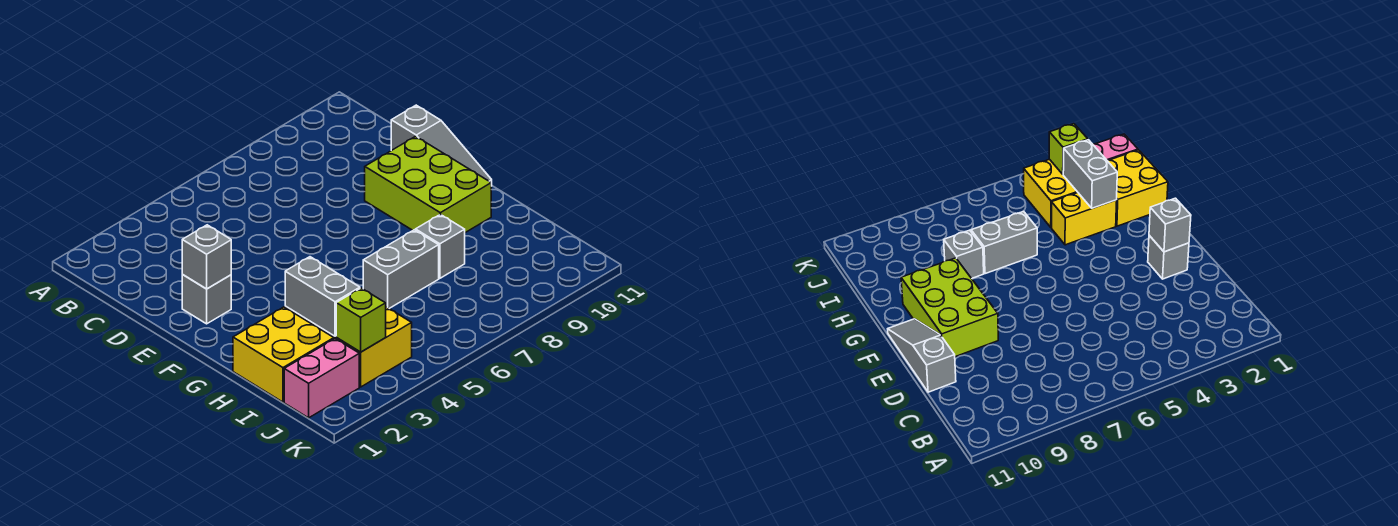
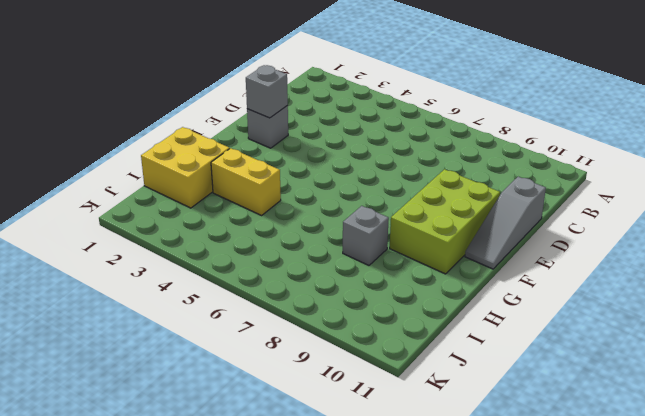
none -> grey 1x2 brick [363,230,439,308]
none -> yellow 2x2 brick [311,307,412,387]
none -> pink 1x2 brick [284,339,359,418]

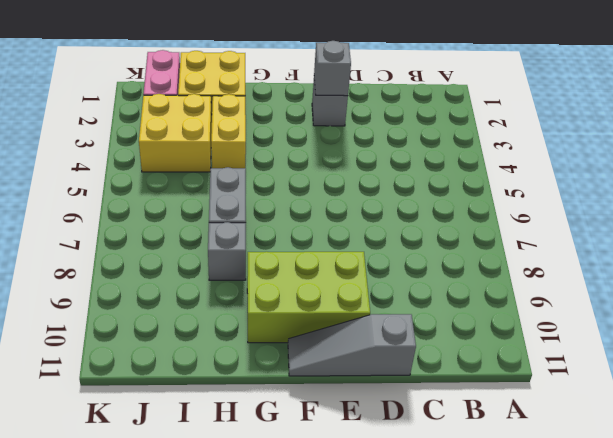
none -> grey 1x2 brick [285,257,360,336]
none -> lime 1x1 brick [336,288,386,352]

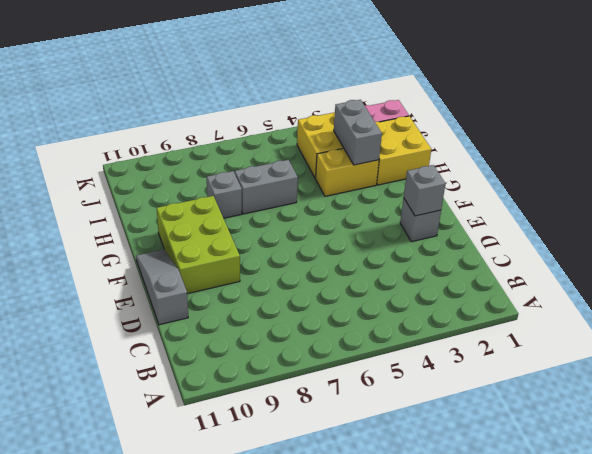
none -> lime 1x1 brick [336,288,386,352]

